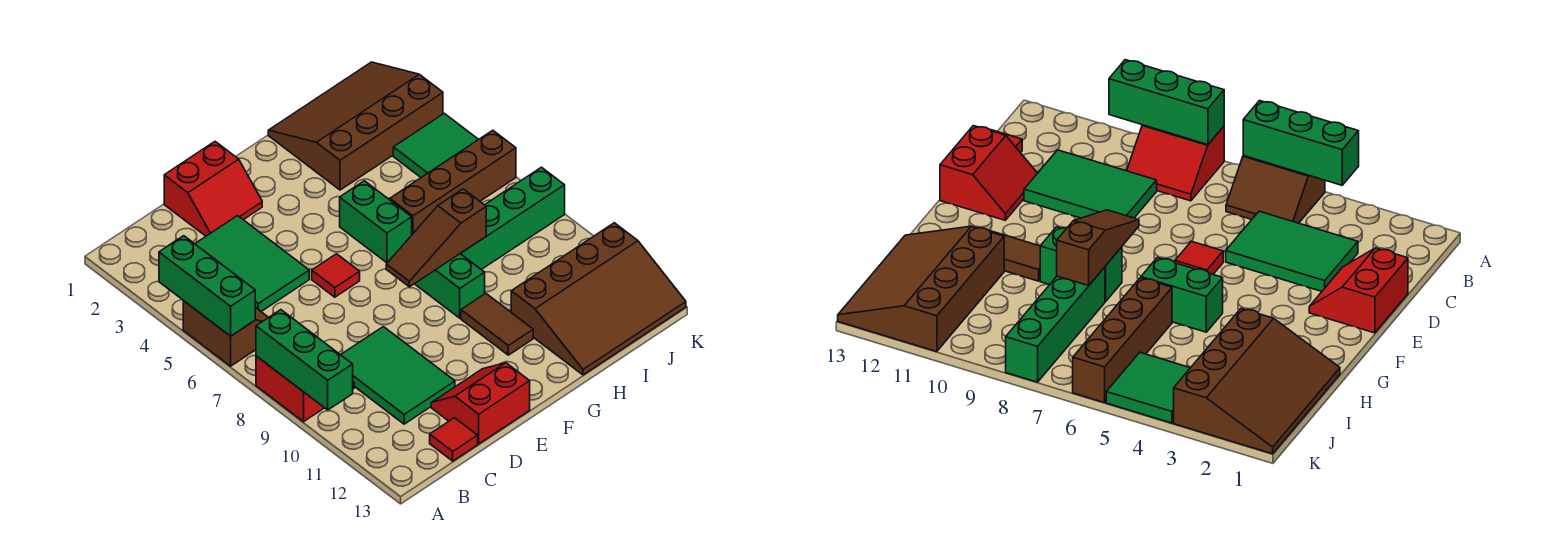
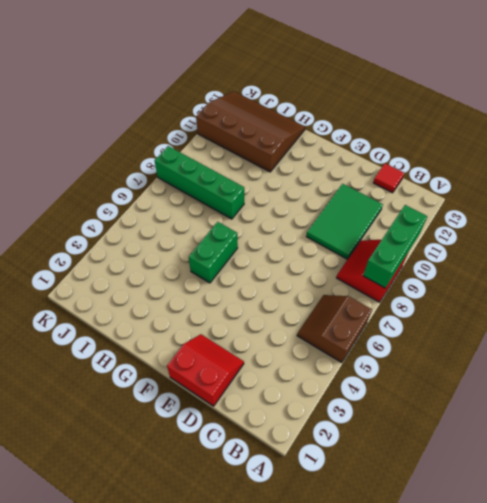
none -> green 2x3 tile [195,216,309,311]
none -> red 2x2 slope [431,363,530,444]
none -> red 1x1 tile [312,254,360,297]

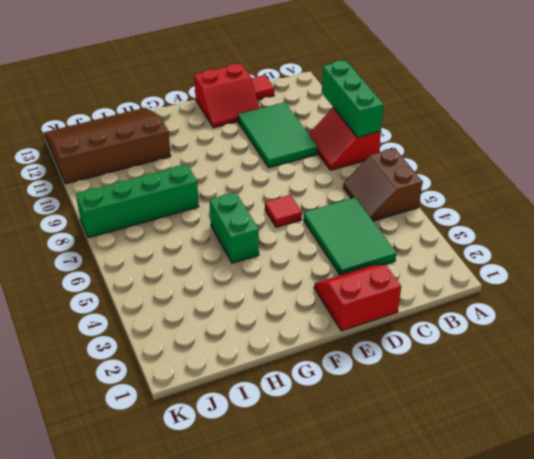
none -> green 1x2 brick [415,254,485,318]
none -> brown 1x2 tile [461,293,533,355]
none -> brown 3x4 slope [268,62,443,190]

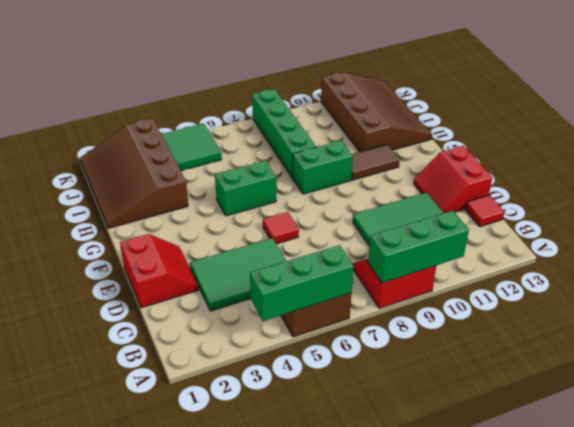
none -> brown 1x4 brick [390,130,516,234]
none -> brown 1x3 slope [386,189,486,287]

